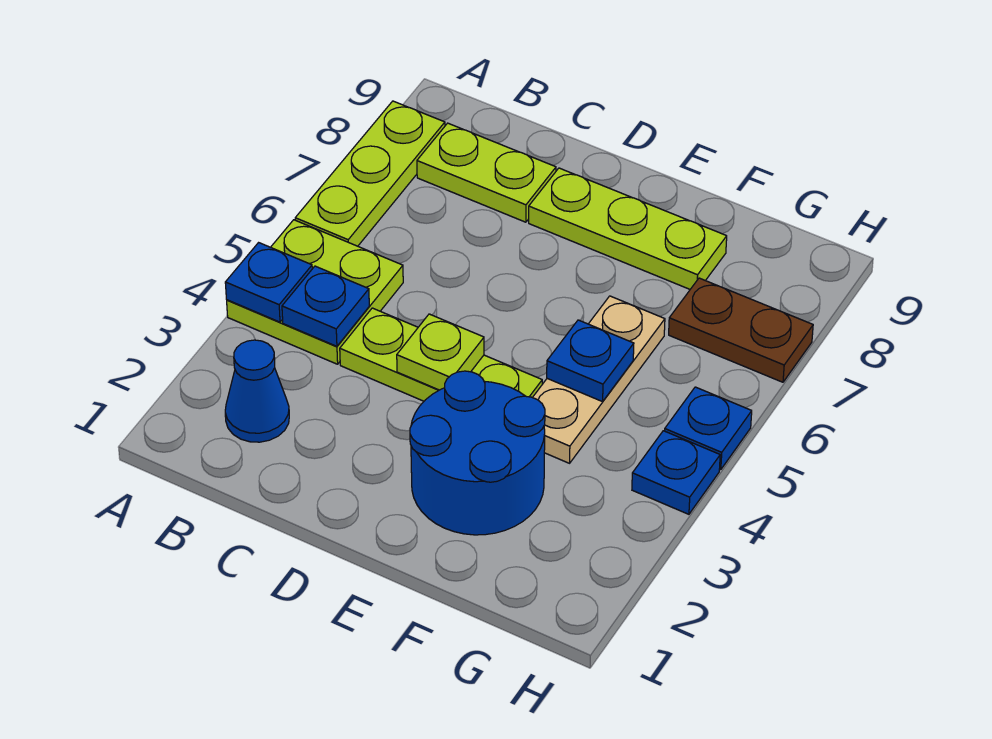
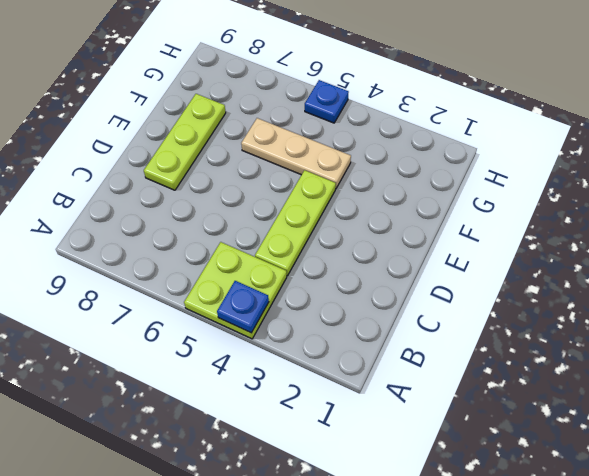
none -> lime 1x3 plate [295,101,445,246]
none -> blue 1x1 cone [225,340,289,442]
none -> lime 1x2 plate [417,123,556,222]

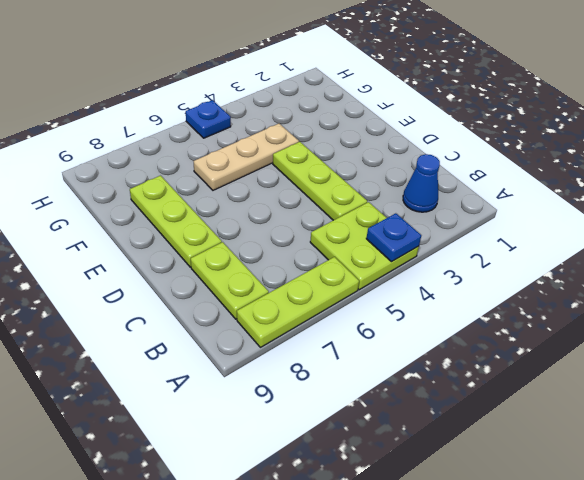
none -> blue 2x2 round brick [410,371,545,535]
none -> brown 1x2 plate [669,278,813,382]
none -> blue 1x1 plate [632,431,720,514]

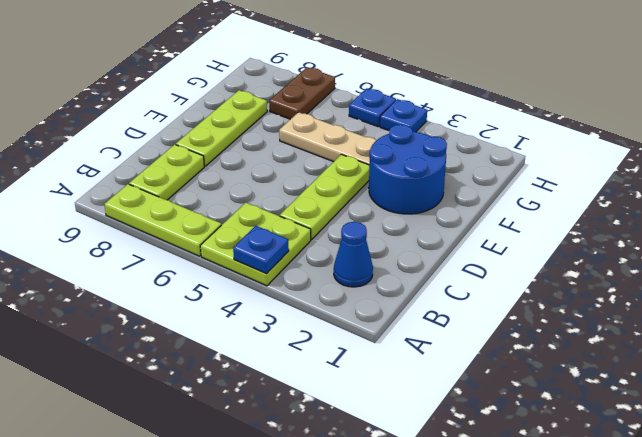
none -> blue 1x1 plate [282,266,369,346]
none -> lime 1x1 plate [397,314,484,390]
none -> blue 1x1 plate [547,320,634,402]

